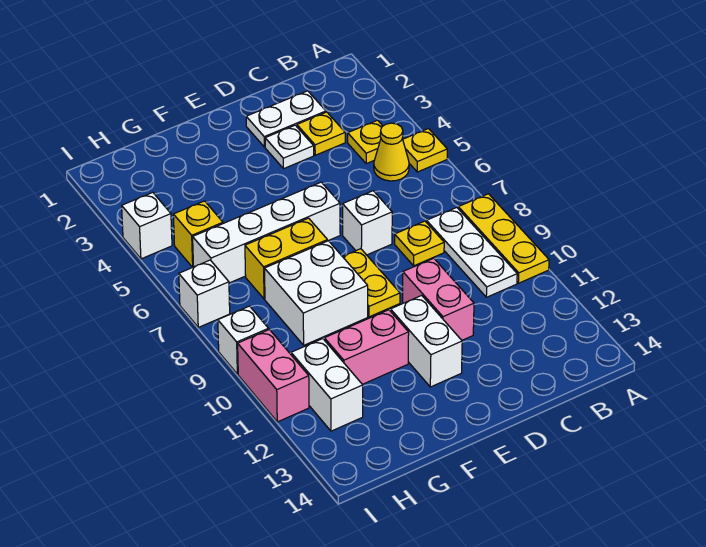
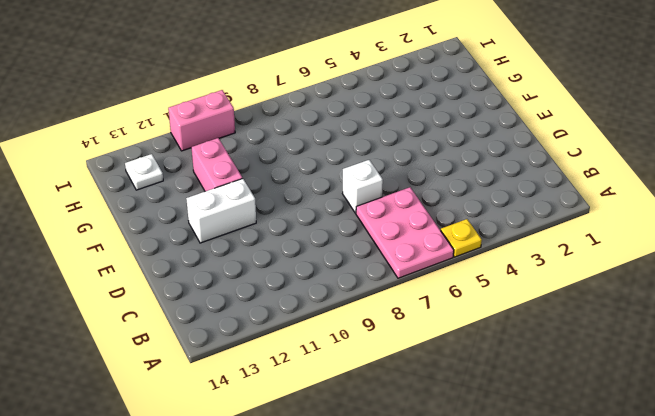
pink 2x3 plate [356,187,454,278] -> none
white 1x1 plate [125,154,163,190] -> white 1x1 plate moved to [265,125,314,169]
none -> yellow 1x3 plate [458,194,549,283]
none -> yellow 1x1 plate [348,120,383,164]
none -> yellow 1x1 cone [374,123,409,181]

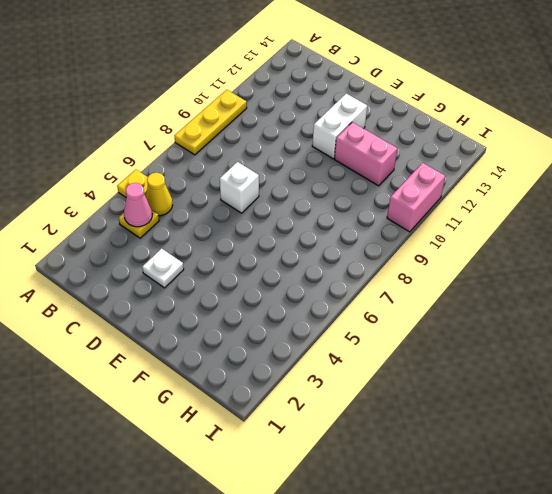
pink 1x1 cone [124,183,152,227] -> none
none -> white 1x3 plate [427,207,517,297]
none -> white 1x2 plate [246,91,326,147]
none -> yellow 1x1 plate [297,112,345,155]

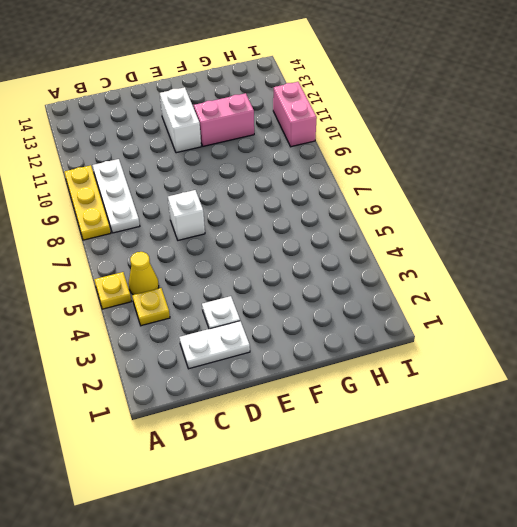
none -> yellow 1x1 plate [297,112,345,155]
none -> yellow 1x1 plate [395,221,444,266]
none -> pink 1x2 brick [403,258,474,340]

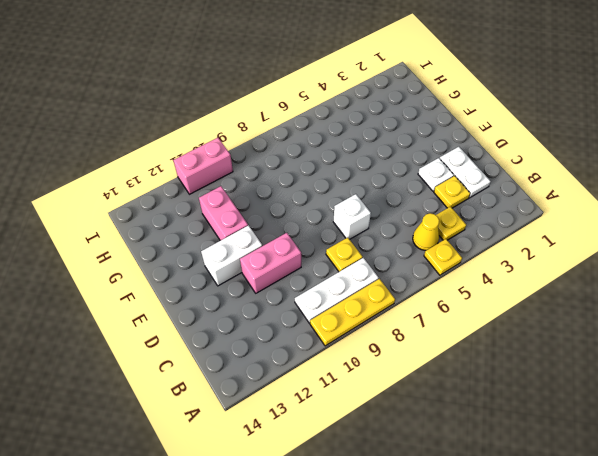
none -> white 1x4 brick [193,182,340,283]
none -> yellow 1x2 plate [342,249,400,317]
none -> yellow 1x2 brick [245,218,328,299]

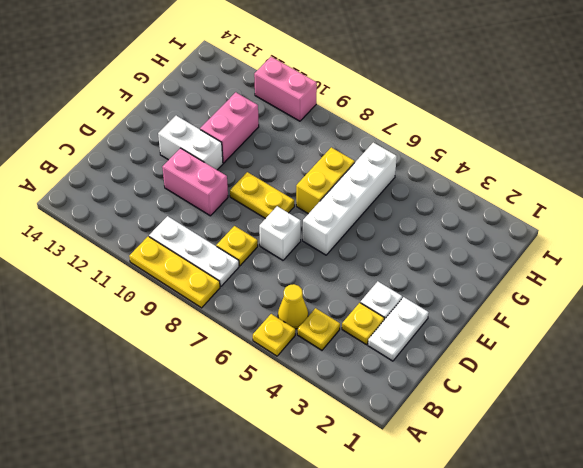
none -> white 2x2 brick [265,241,368,345]
none -> yellow 1x1 brick [173,201,223,267]
none -> white 1x2 brick [291,339,363,431]

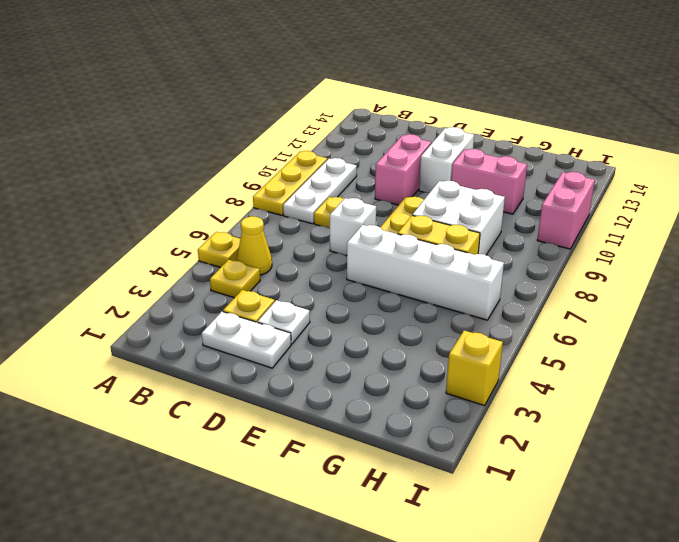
yellow 1x1 brick [446,331,503,406] -> yellow 1x1 brick moved to [173,201,223,267]
none -> white 1x2 brick [291,339,363,431]
none -> white 1x1 brick [122,192,172,259]
none -> white 1x1 brick [179,260,230,327]

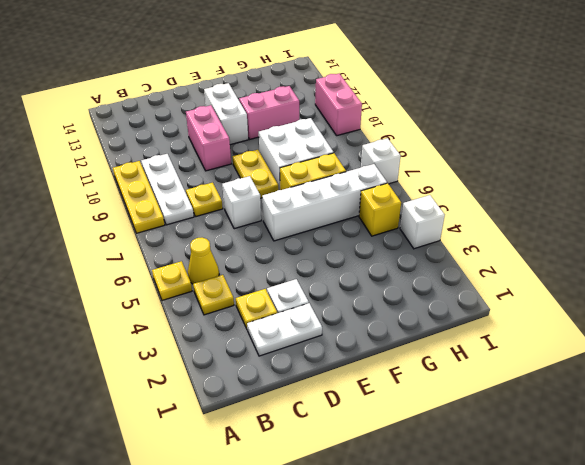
none -> white 1x2 brick [291,339,363,431]
none -> white 1x1 brick [218,306,269,374]

